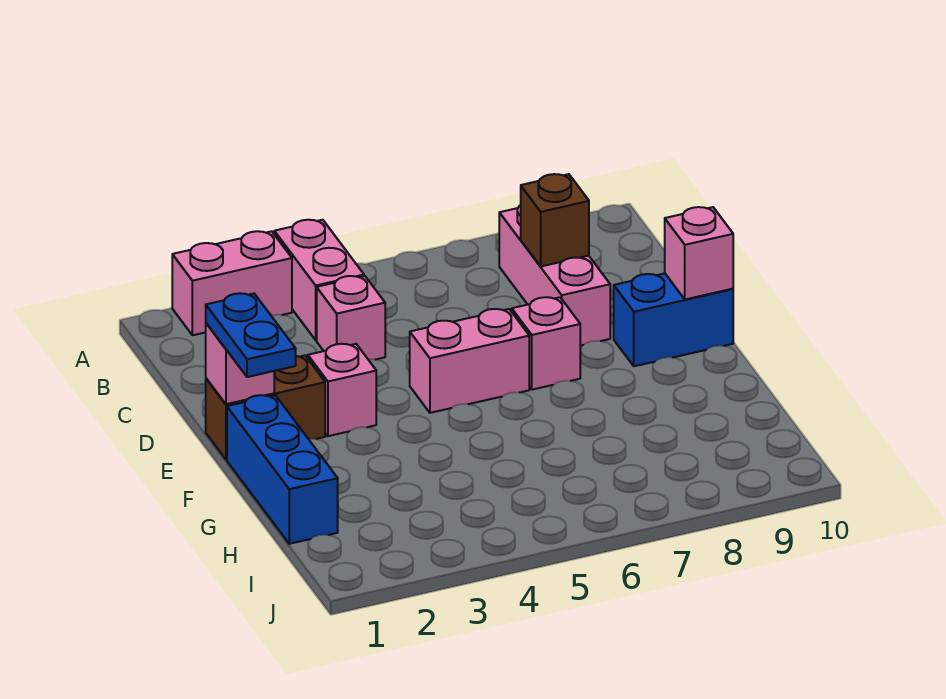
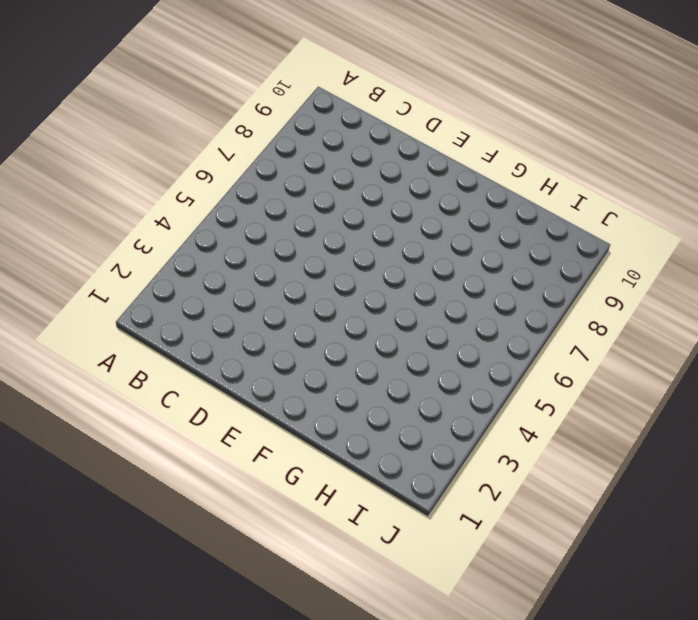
none -> pink 1x2 brick [172,231,292,335]
none -> pink 1x2 brick [274,220,364,340]
none -> pink 1x3 brick [499,205,610,346]

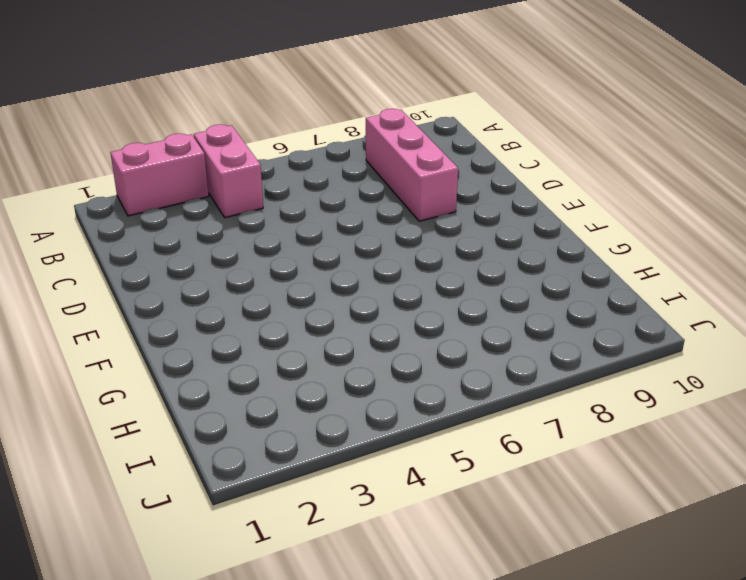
none -> pink 1x1 brick [317,276,385,360]
none -> brown 1x2 brick [206,356,325,459]
none -> pink 1x1 brick [308,344,376,436]

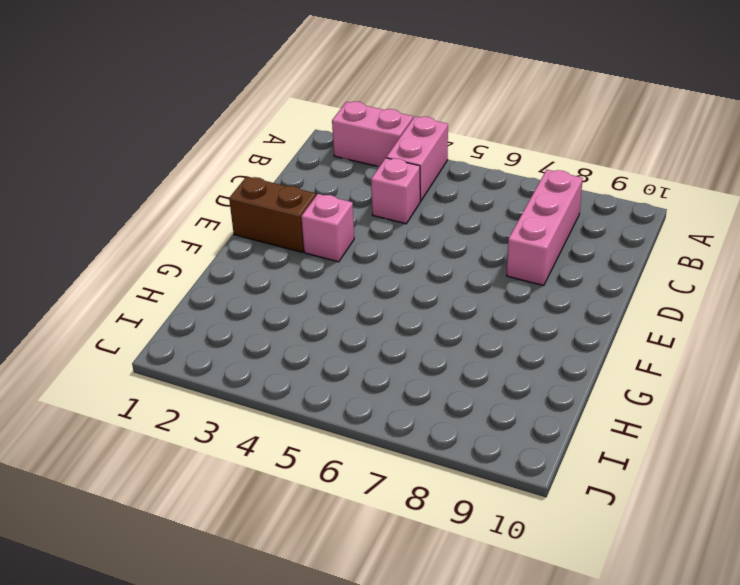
none -> pink 1x2 brick [410,309,529,413]
none -> pink 1x1 brick [512,297,580,390]
none -> blue 1x2 brick [614,273,733,366]

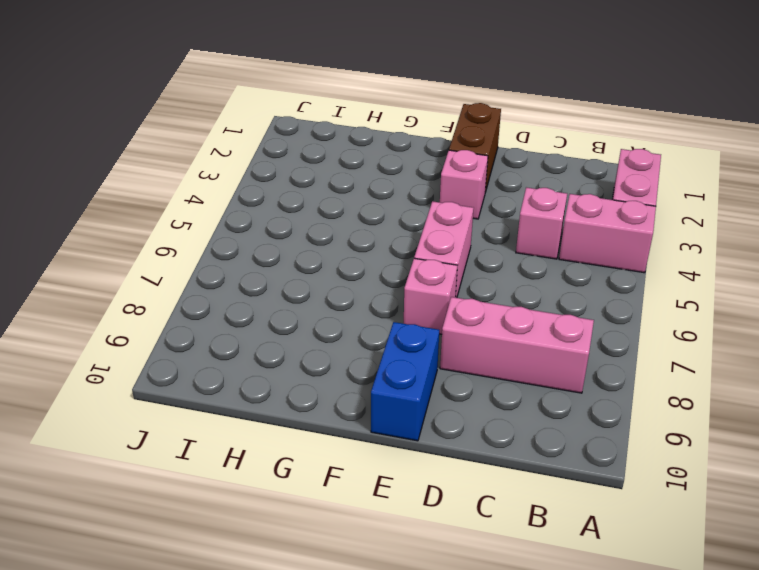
none -> blue 1x3 brick [227,395,338,544]
none -> brown 1x1 brick [521,174,589,266]
none -> pink 1x1 brick [206,323,274,404]

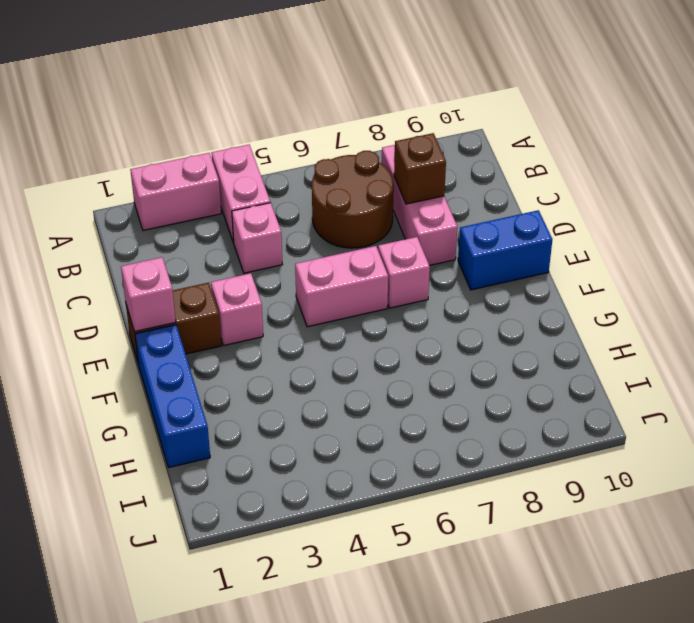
brown 2x2 round brick [312,151,394,248] -> none
none -> pink 1x1 brick [665,207,733,299]
none -> blue 1x2 plate [206,293,296,377]

